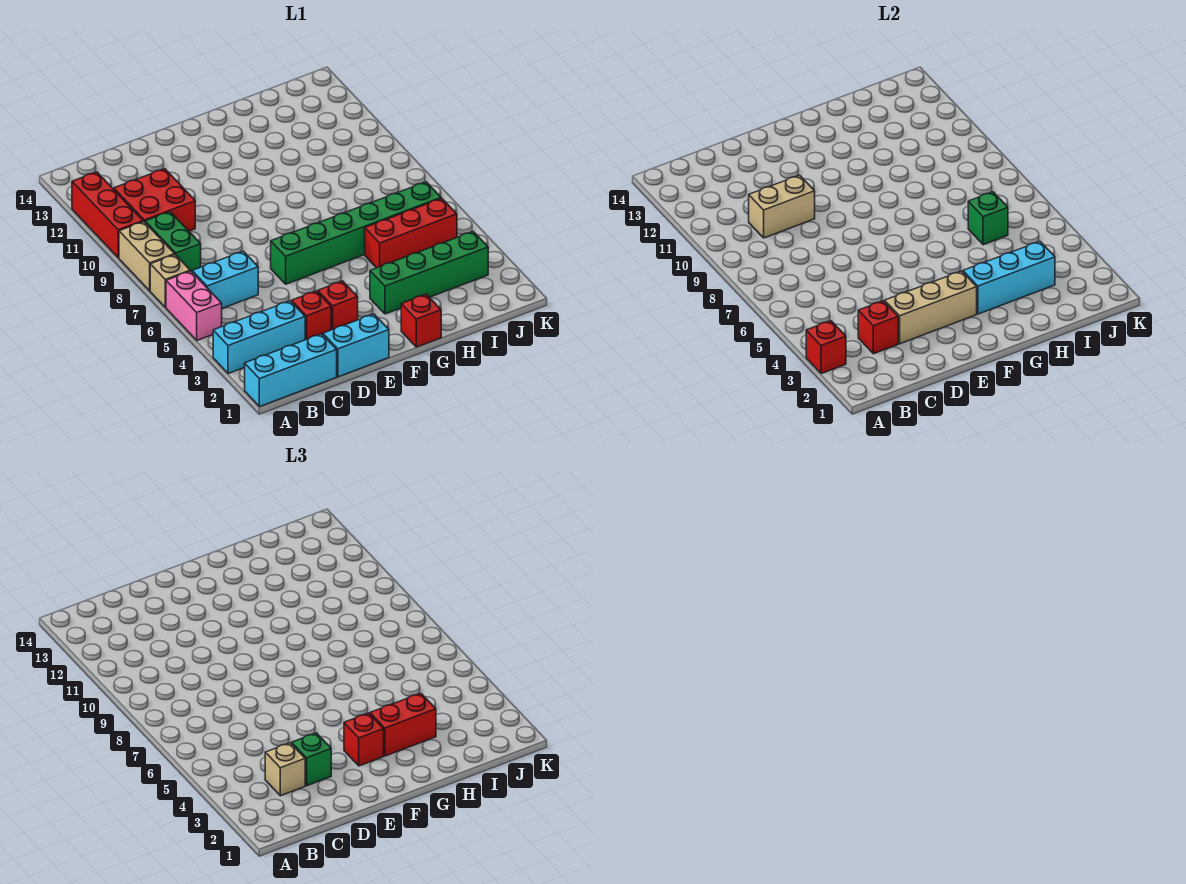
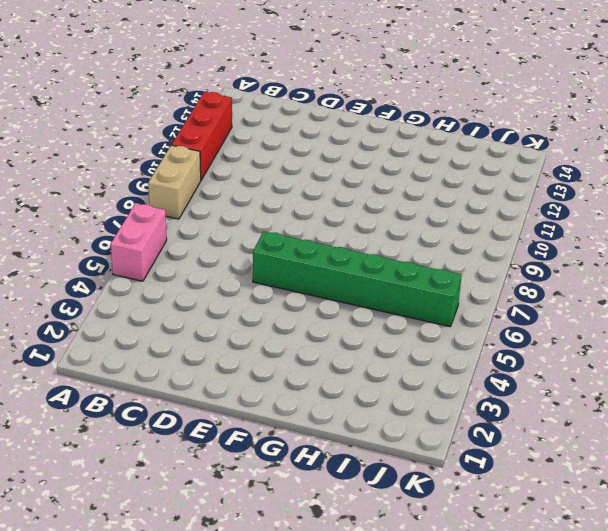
none -> cyan 1x3 brick [245,334,337,407]
none -> cyan 1x3 brick [213,301,305,374]
none -> tan 1x1 brick [150,255,190,307]

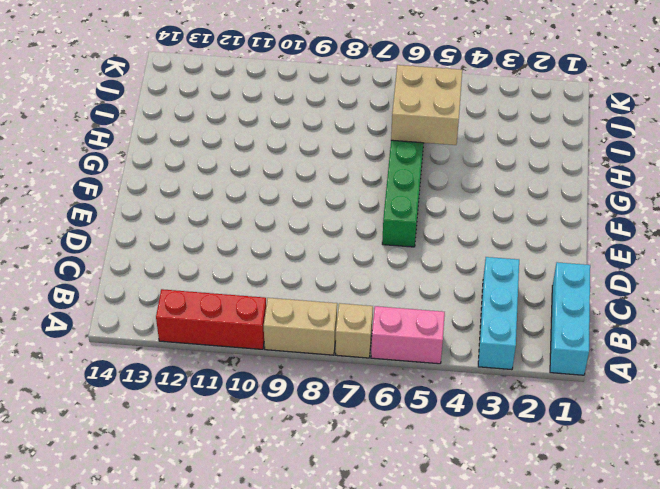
tan 2x2 brick [391,65,462,145] -> green 1x1 brick [968,192,1008,245]
none -> cyan 1x2 brick [192,251,258,308]
none -> green 1x2 brick [145,212,201,271]
none -> red 2x2 brick [114,169,195,231]

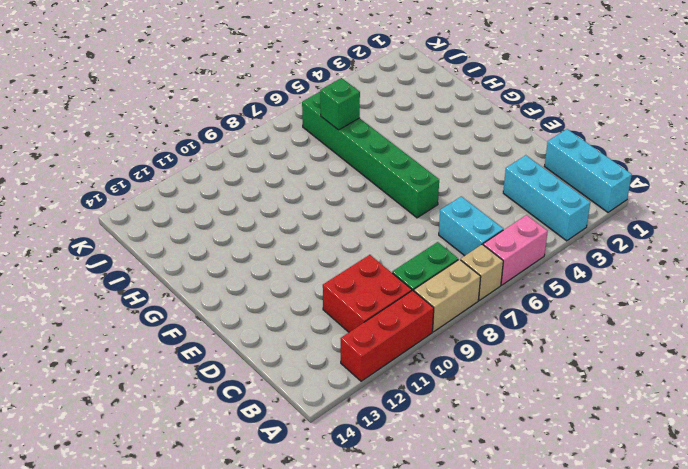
none -> cyan 1x2 brick [323,314,389,377]
none -> red 1x1 brick [292,291,331,340]
none -> red 1x1 brick [318,281,358,330]

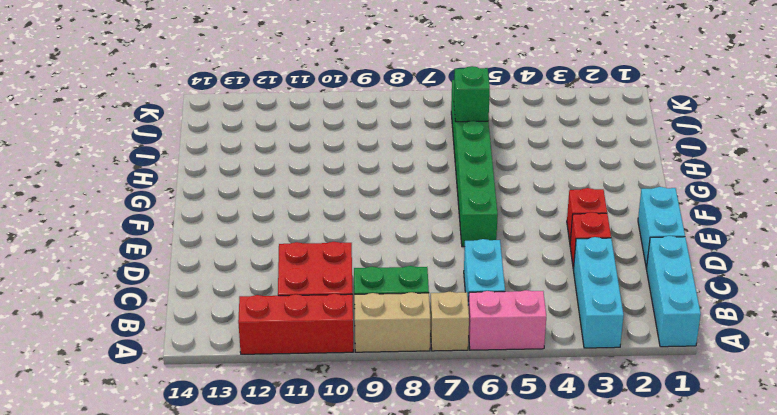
none -> red 1x1 brick [401,294,441,347]
none -> green 1x4 brick [370,232,488,314]
none -> red 1x3 brick [365,198,457,268]

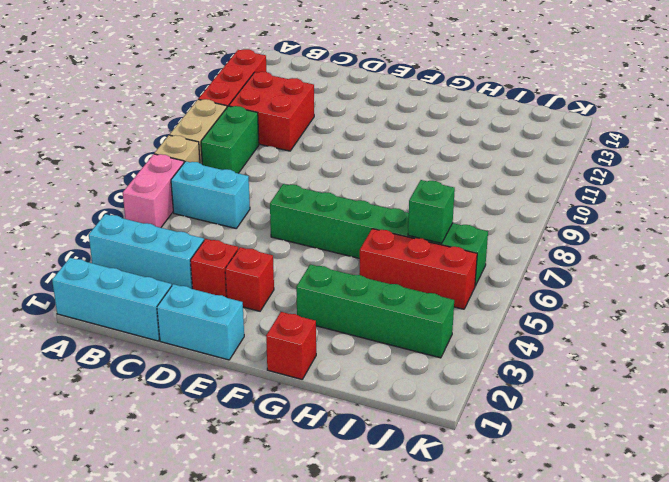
none -> red 1x1 brick [806,321,846,374]
none -> red 1x1 brick [858,301,898,354]
none -> tan 1x2 brick [749,175,815,238]

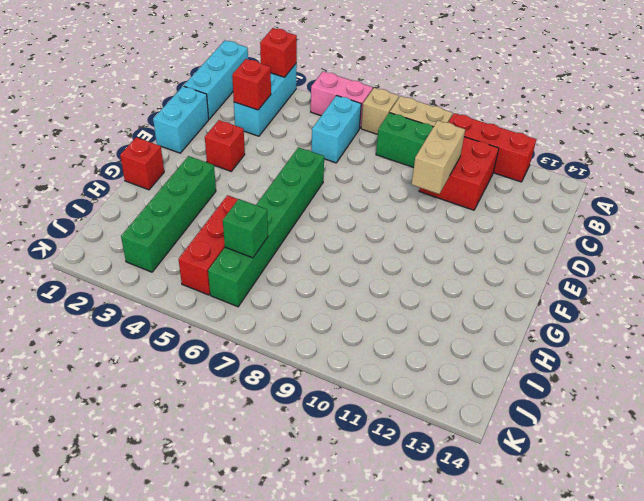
none -> red 1x1 brick [292,291,331,340]
none -> tan 1x3 brick [885,271,977,344]
none -> cyan 1x3 brick [963,241,1055,314]

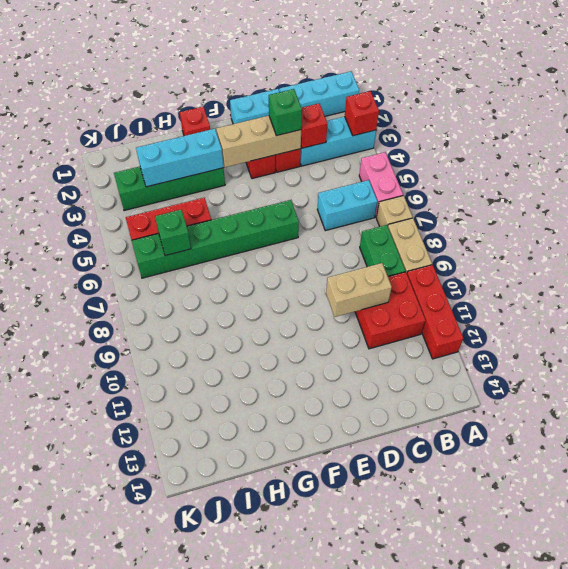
none -> tan 1x1 brick [265,743,305,796]
none -> red 1x1 brick [344,713,384,766]
none -> red 1x2 brick [370,693,436,756]

